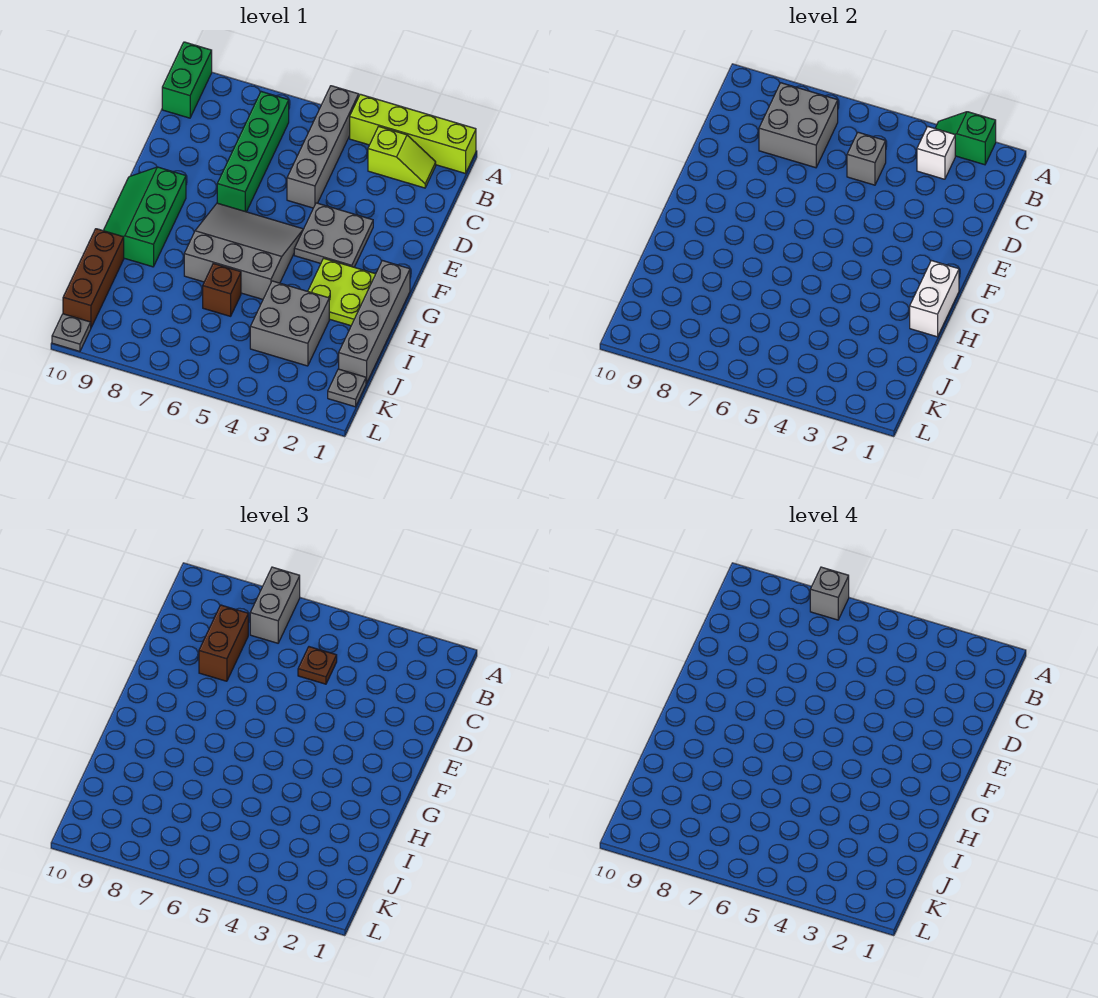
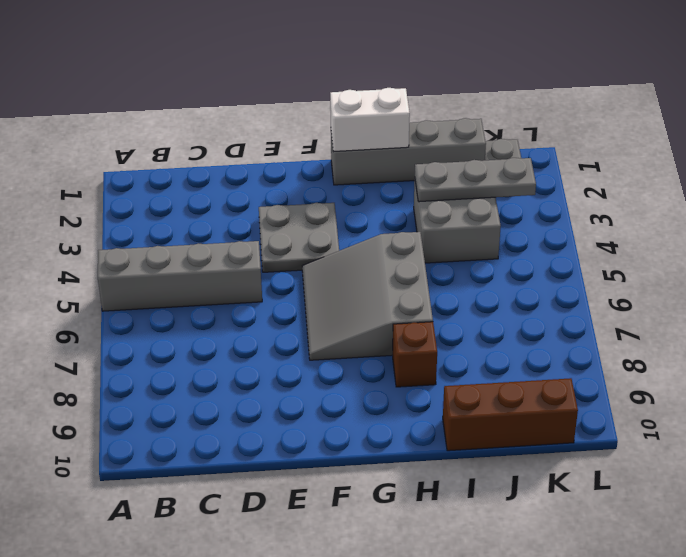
brown 1x1 brick [393,322,437,387] -> brown 1x1 brick moved to [203,263,241,316]
grey 1x3 plate [415,158,536,202] -> none
none -> lime 1x4 brick [350,94,476,174]
none -> green 1x2 brick [162,42,212,118]
none -> lime 1x2 slope [368,126,436,188]

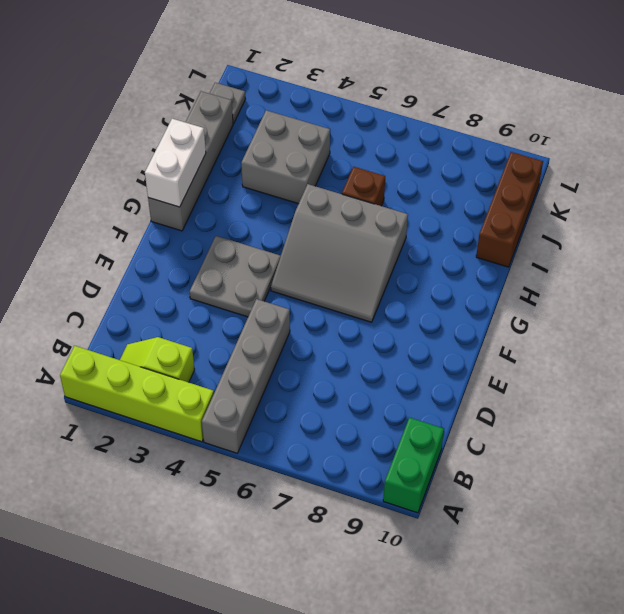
none -> green 1x4 brick [217,92,289,212]
none -> green 2x3 slope [103,167,186,267]
none -> lime 2x2 plate [308,258,375,326]

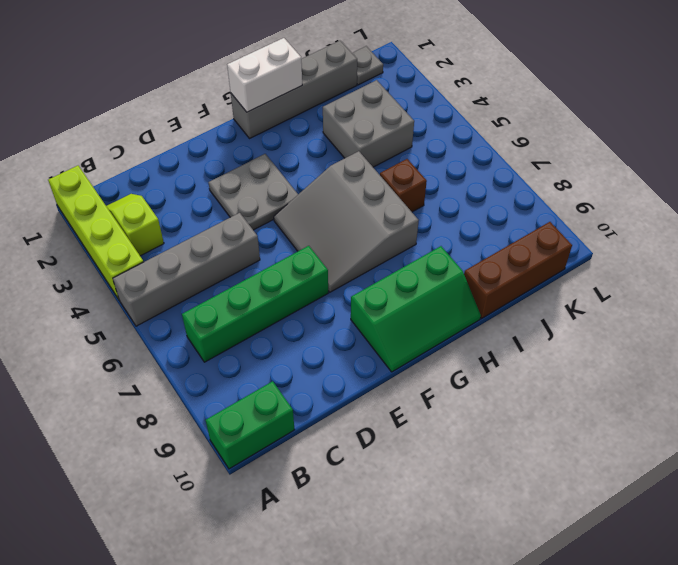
none -> lime 2x2 plate [308,258,375,326]
none -> grey 1x1 plate [52,314,91,351]
none -> green 1x2 slope [935,112,996,165]

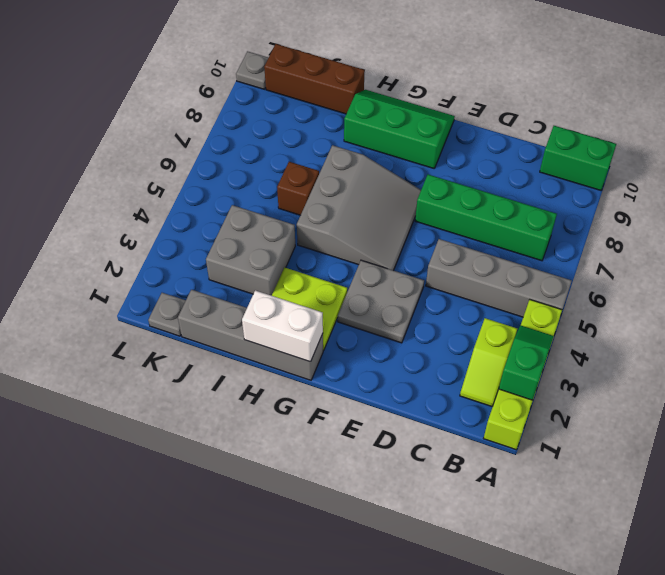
none -> white 1x1 brick [917,126,955,179]
none -> grey 2x2 brick [759,83,838,168]
none -> grey 1x1 brick [847,132,886,185]

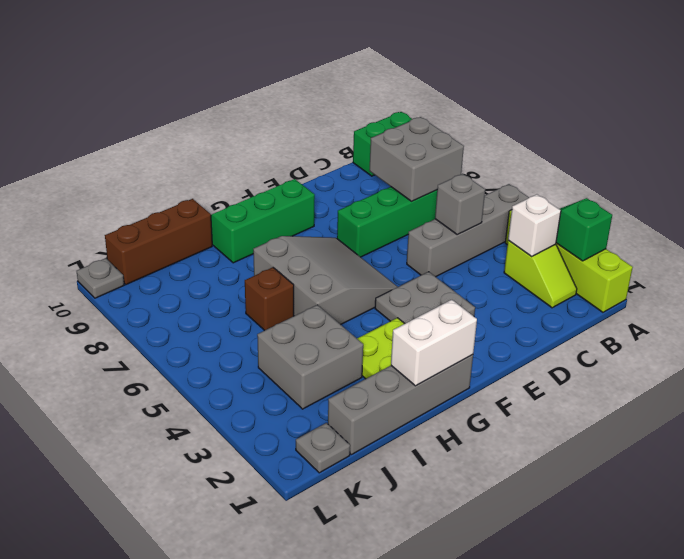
none -> grey 1x2 brick [250,567,300,643]
none -> brown 1x1 plate [298,647,337,684]
none -> brown 1x2 brick [199,605,248,681]

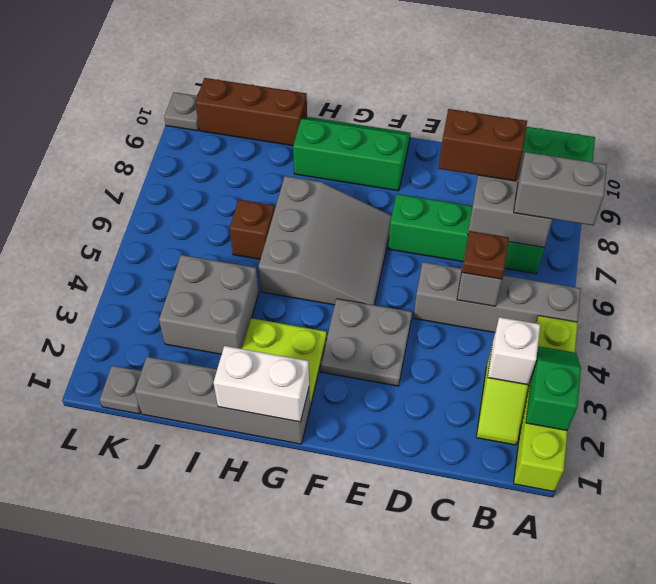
none -> grey 1x1 brick [810,567,849,620]

